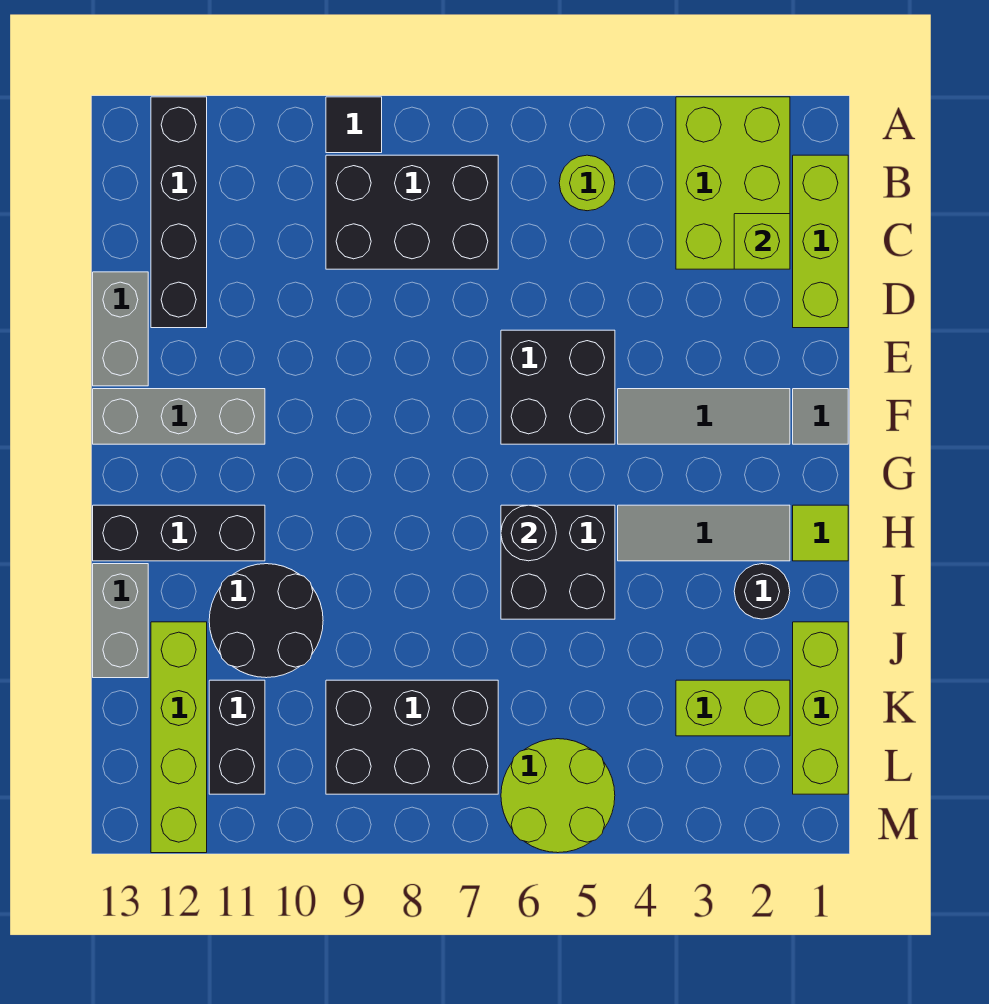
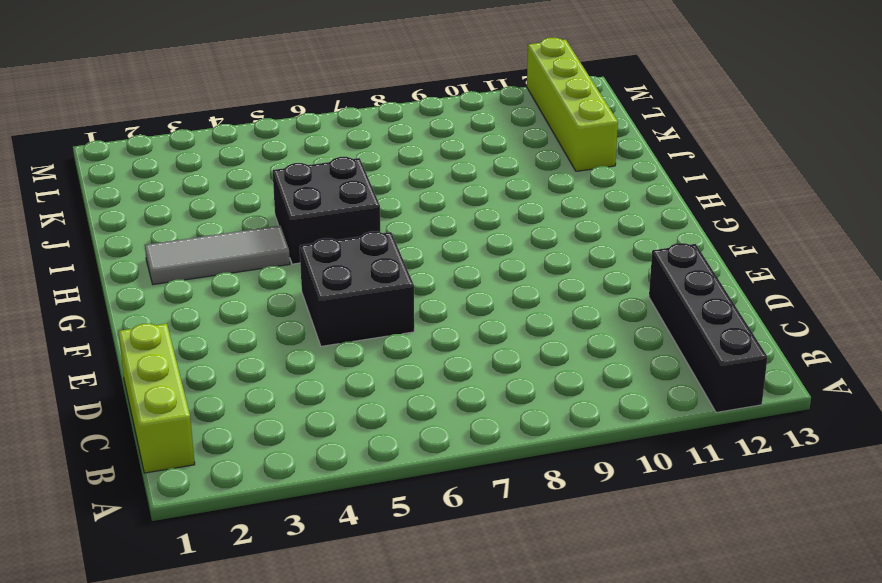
none -> lime 2x3 brick [676,97,790,269]
none -> black 1x1 tile [326,97,382,153]
none -> lime 1x1 round brick [559,155,615,211]

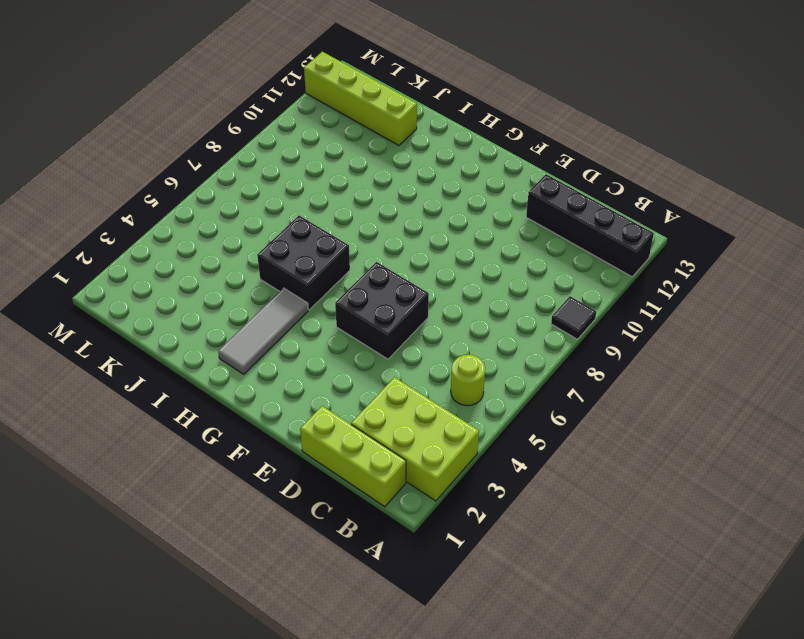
none -> black 2x3 brick [326,155,498,269]
none -> grey 1x2 brick [93,272,148,386]
none -> grey 1x1 tile [793,389,848,444]

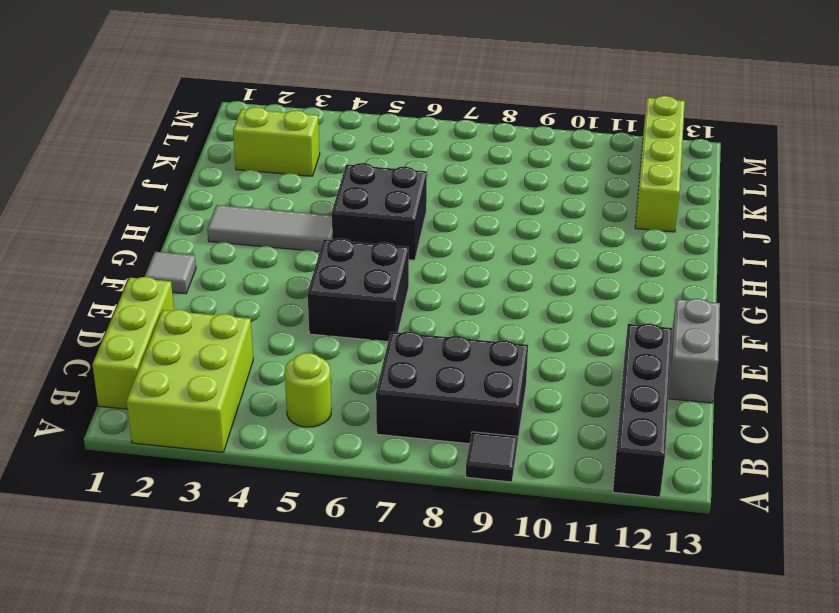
none -> grey 1x3 tile [618,389,790,444]
none -> grey 1x3 brick [93,389,265,444]
none -> lime 1x1 tile [793,505,848,561]

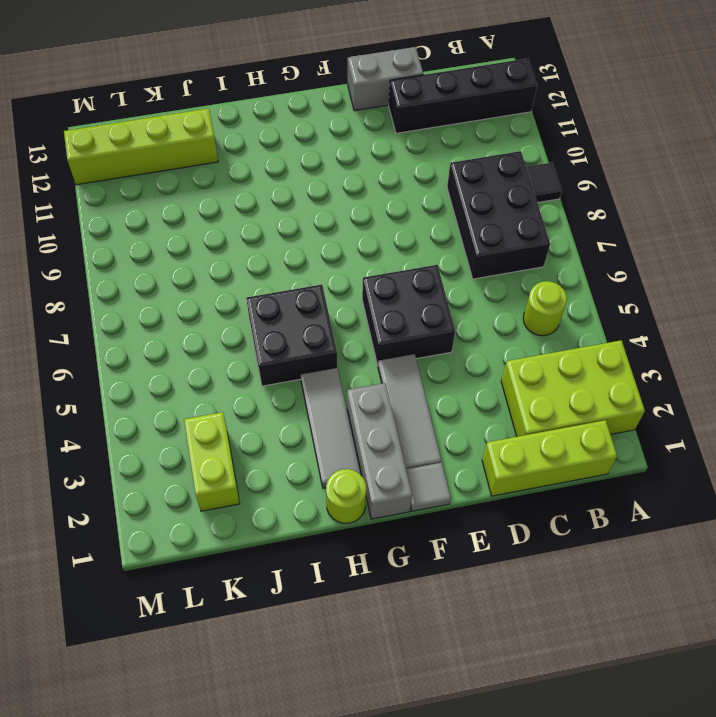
grey 1x3 brick [347,383,412,519] -> grey 1x3 brick moved to [93,389,265,444]
lime 1x1 round brick [326,469,366,523] -> lime 1x1 tile [793,505,848,561]
none -> black 1x3 brick [93,505,265,561]
none -> black 1x1 round brick [734,564,790,619]
none -> black 2x2 round brick [209,564,323,678]

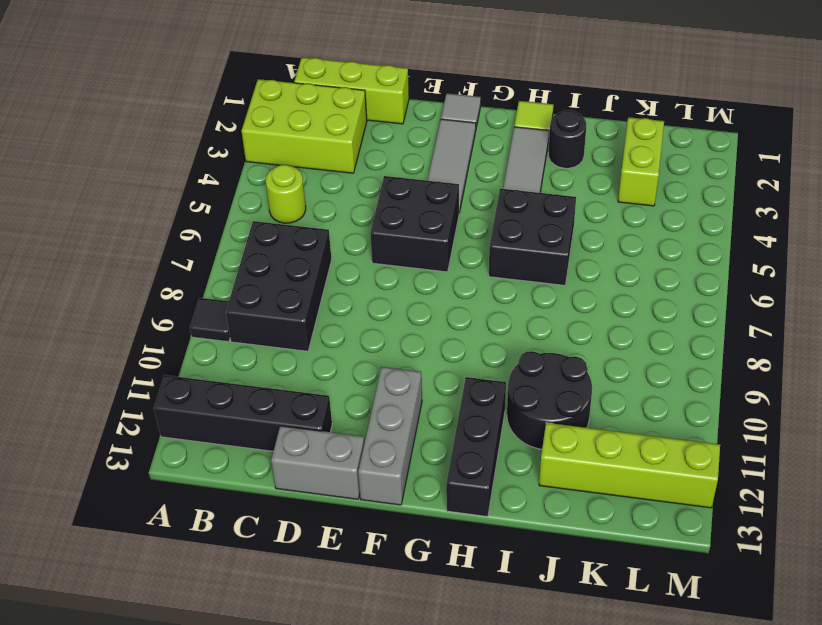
none -> grey 1x2 brick [93,564,148,678]
none -> lime 1x3 brick [793,622,848,794]
none -> black 2x3 brick [326,680,498,794]

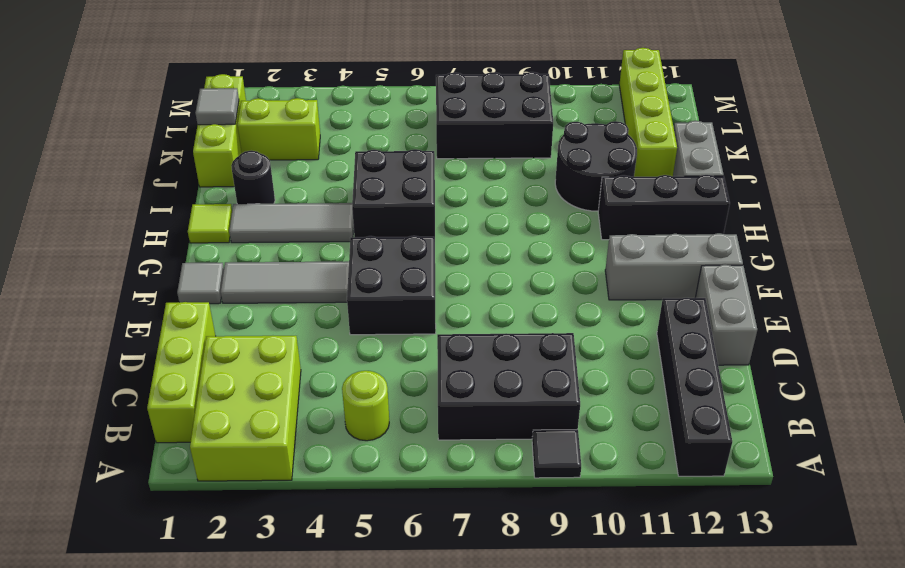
grey 1x1 tile [195,88,239,125] -> none
none -> black 1x2 brick [209,680,265,794]
none -> lime 2x2 round brick [501,739,615,853]
none -> lime 1x1 brick [734,214,790,269]

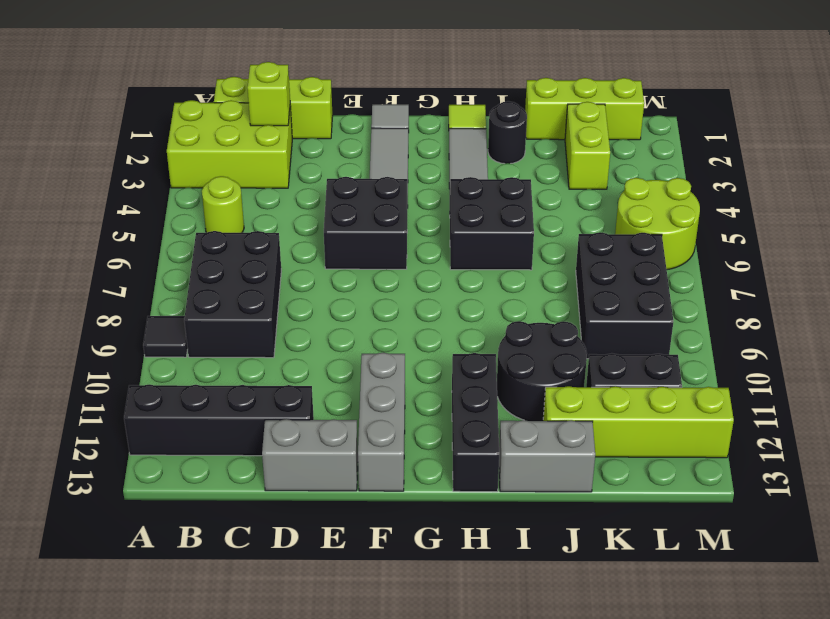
none -> black 1x1 round brick [501,505,556,561]

